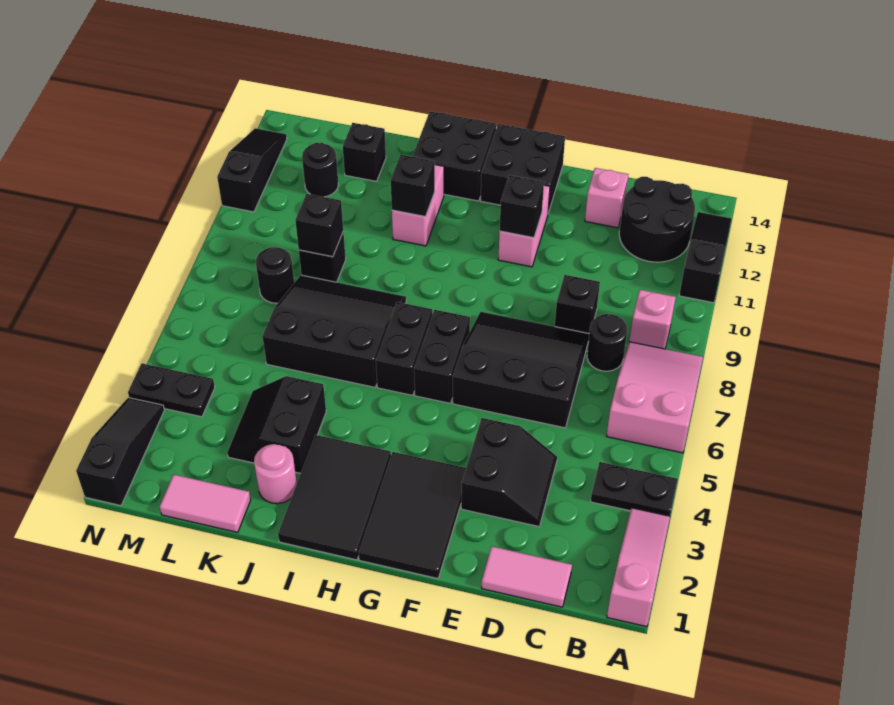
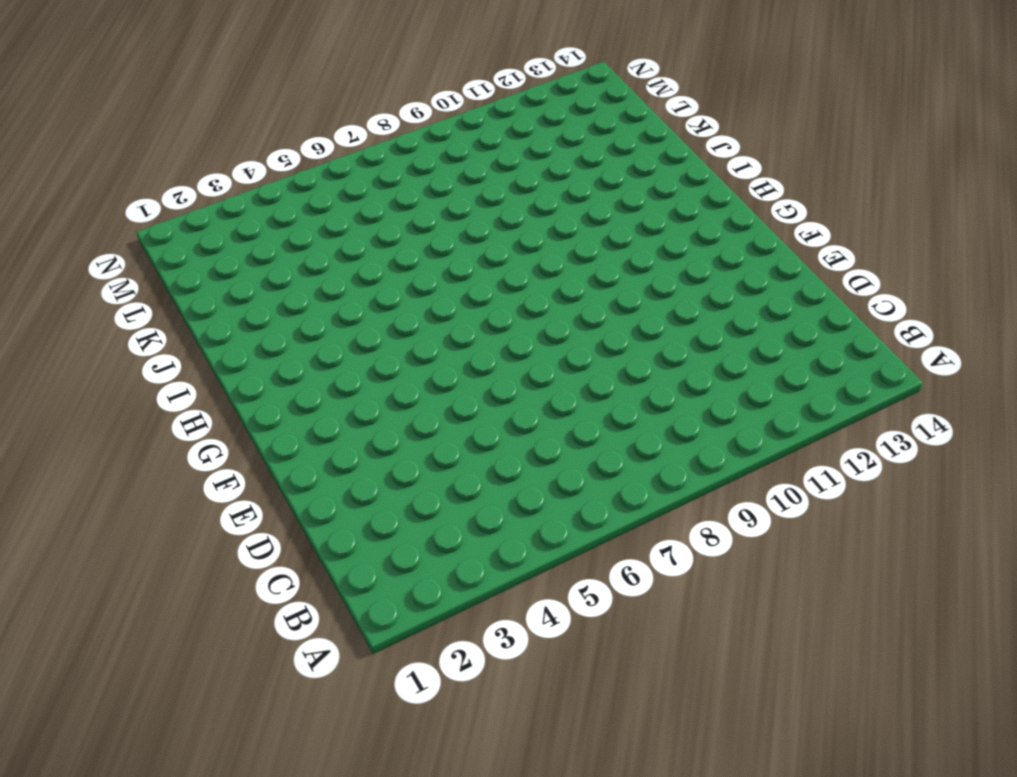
none -> pink 1x3 slope [607,508,670,627]
none -> black 1x2 plate [591,462,678,516]
none -> pink 2x3 slope [607,342,703,453]
none -> black 1x3 slope [679,212,732,303]

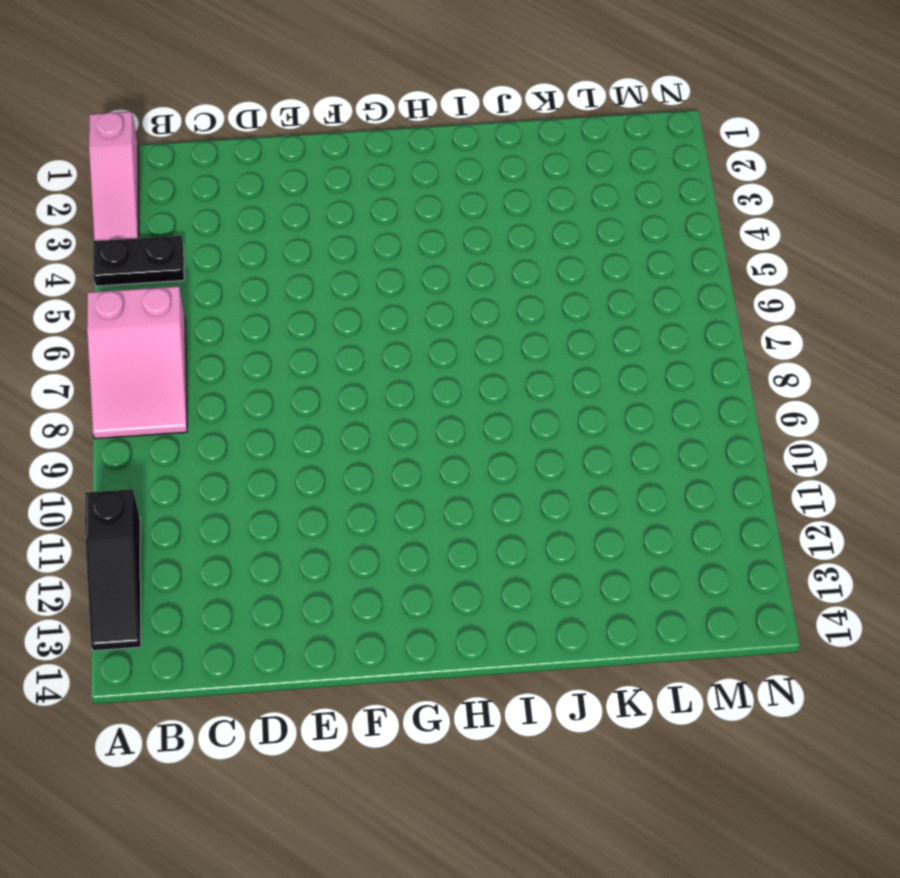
none -> pink 1x1 brick [629,290,676,349]
none -> black 2x2 round brick [619,177,695,262]
none -> pink 1x2 tile [482,546,572,607]
none -> black 1x1 round brick [587,314,627,371]

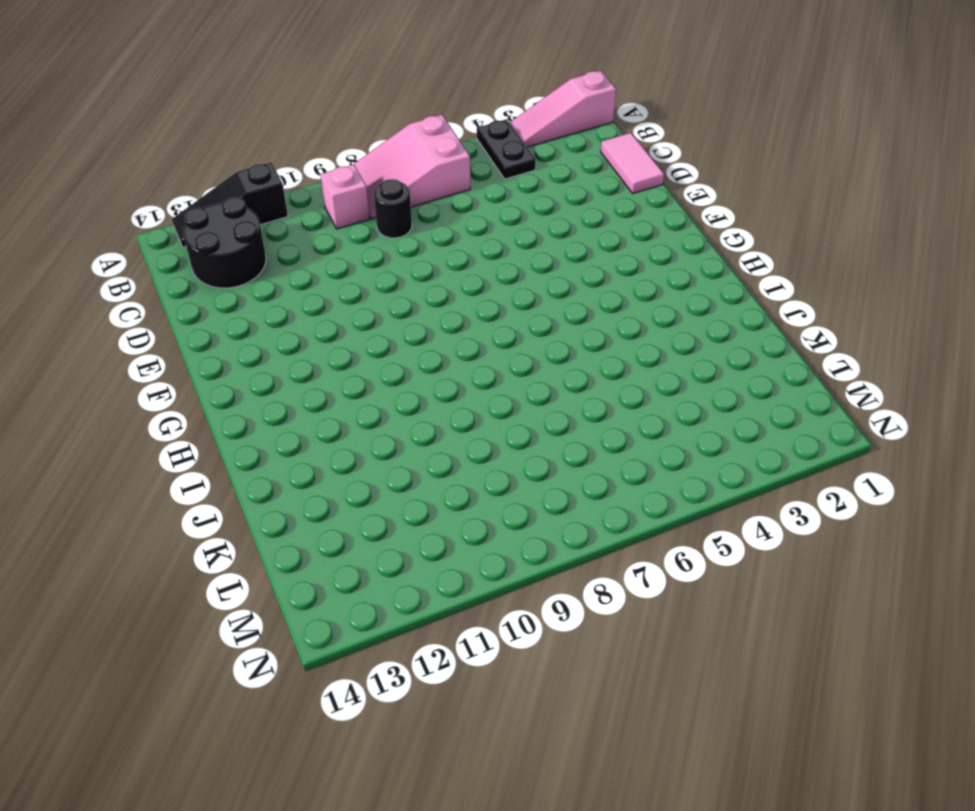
none -> black 2x2 slope [461,418,557,527]
none -> black 3x3 slope [453,312,589,428]
none -> black 1x1 brick [555,275,600,334]
none -> pink 1x1 brick [585,168,629,228]

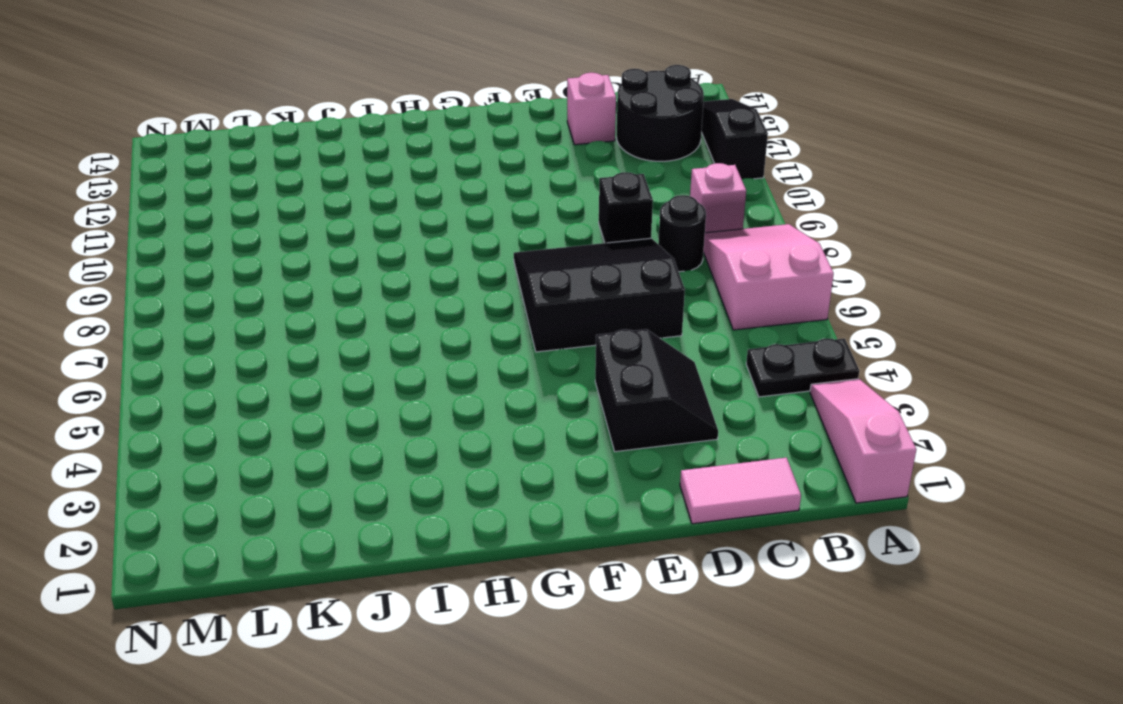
none -> black 2x3 tile [359,452,466,579]
none -> pink 1x2 brick [498,185,550,267]
none -> black 2x2 brick [481,124,565,213]
none -> black 1x2 brick [414,310,470,403]

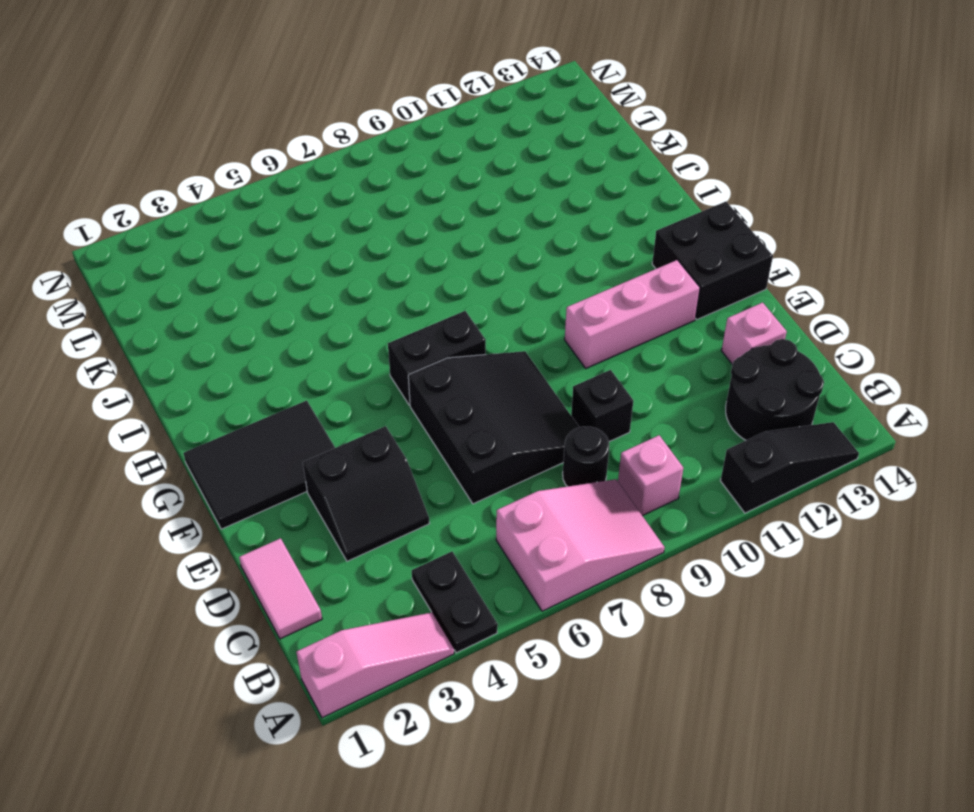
pink 1x3 brick [565,260,700,368] -> pink 1x2 brick [498,185,550,267]
none -> black 2x3 tile [278,435,391,560]
none -> black 1x2 brick [376,302,432,395]
none -> black 2x2 brick [412,111,496,201]
none -> black 3x3 slope [262,275,406,387]

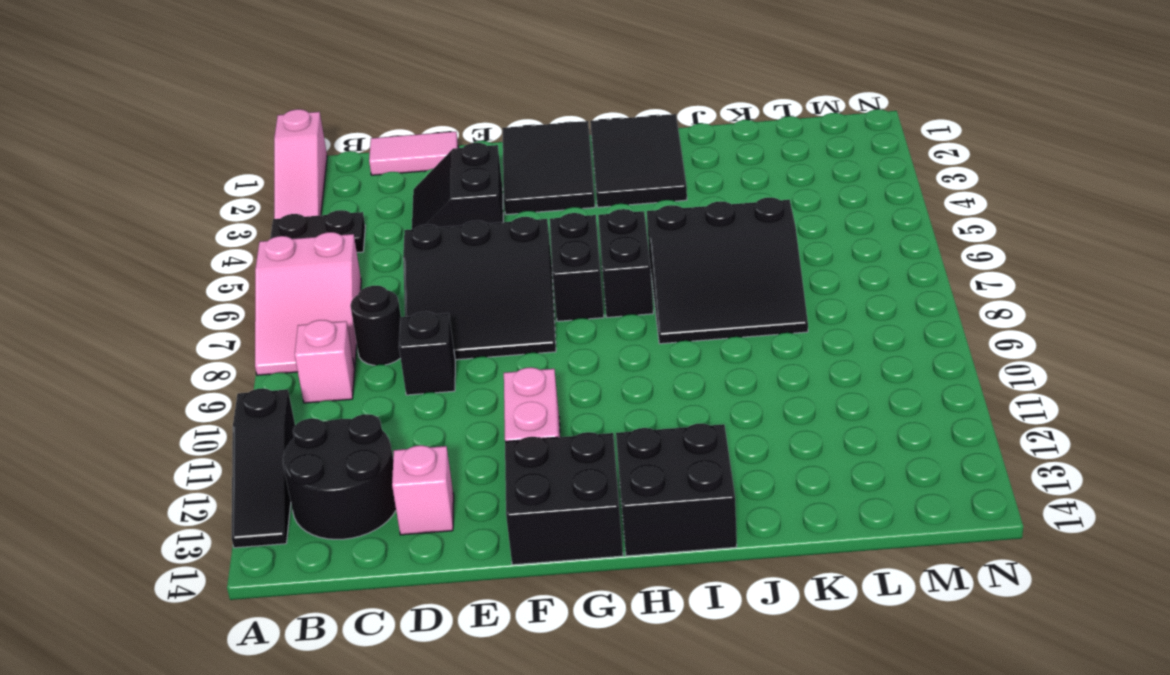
none -> pink 1x2 brick [392,165,444,246]
none -> pink 1x1 round brick [254,444,297,504]
none -> black 2x2 slope [227,376,326,473]
none -> pink 1x2 tile [160,475,251,532]

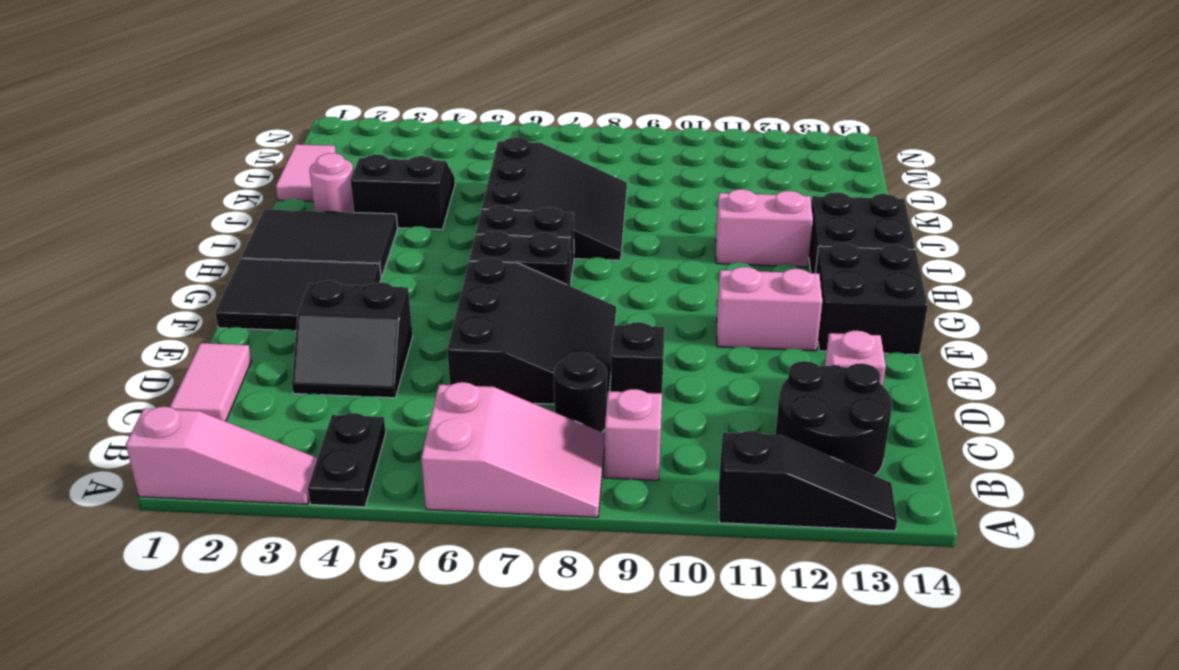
none -> black 1x1 brick [299,232,346,282]
none -> black 1x1 brick [343,123,386,181]
none -> black 1x1 round brick [256,247,294,303]
none -> black 1x1 round brick [302,143,338,197]

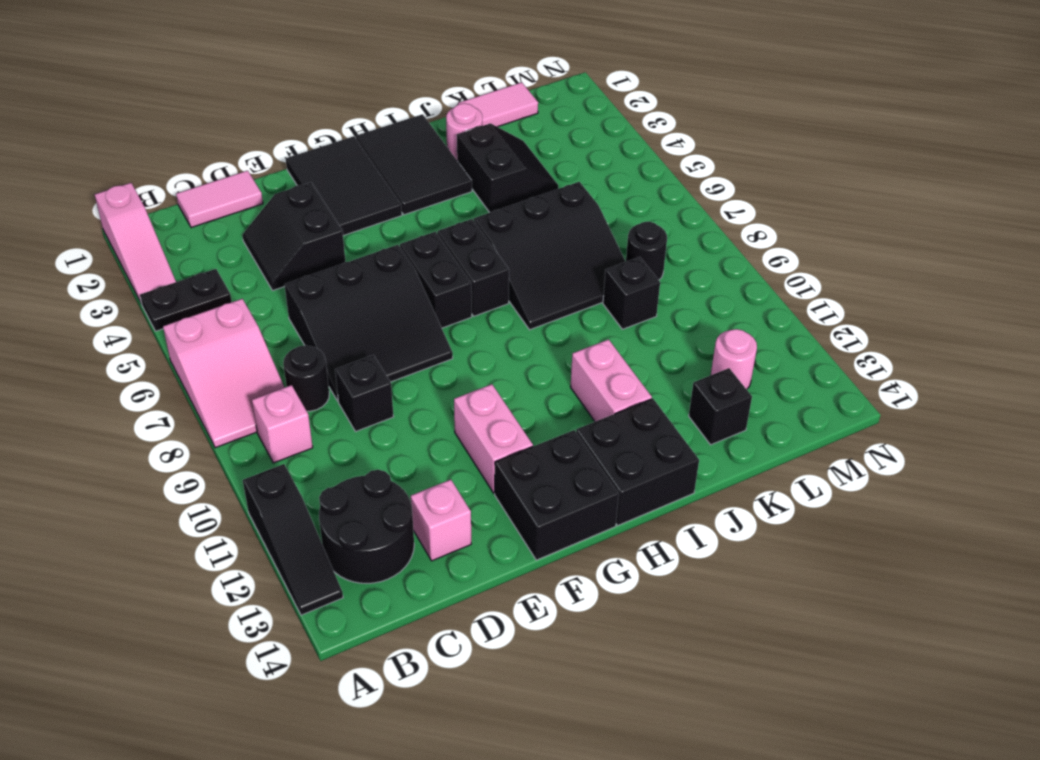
pink 1x1 round brick [711,329,757,389] -> black 1x1 round brick [302,143,338,197]
none -> black 1x2 plate [128,363,215,417]
none -> black 1x3 slope [76,398,164,506]
none -> black 1x3 slope [217,128,287,212]
none -> black 1x1 brick [500,175,544,238]

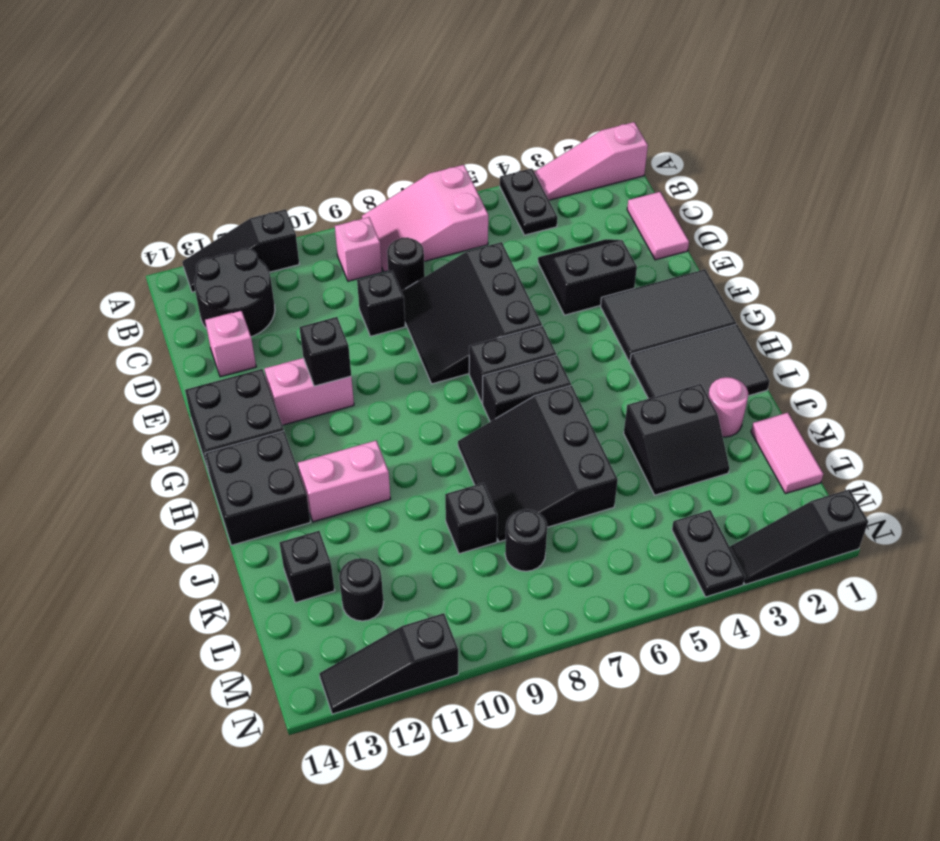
none -> black 1x1 brick [391,155,435,217]
none -> black 1x1 brick [295,194,343,257]

